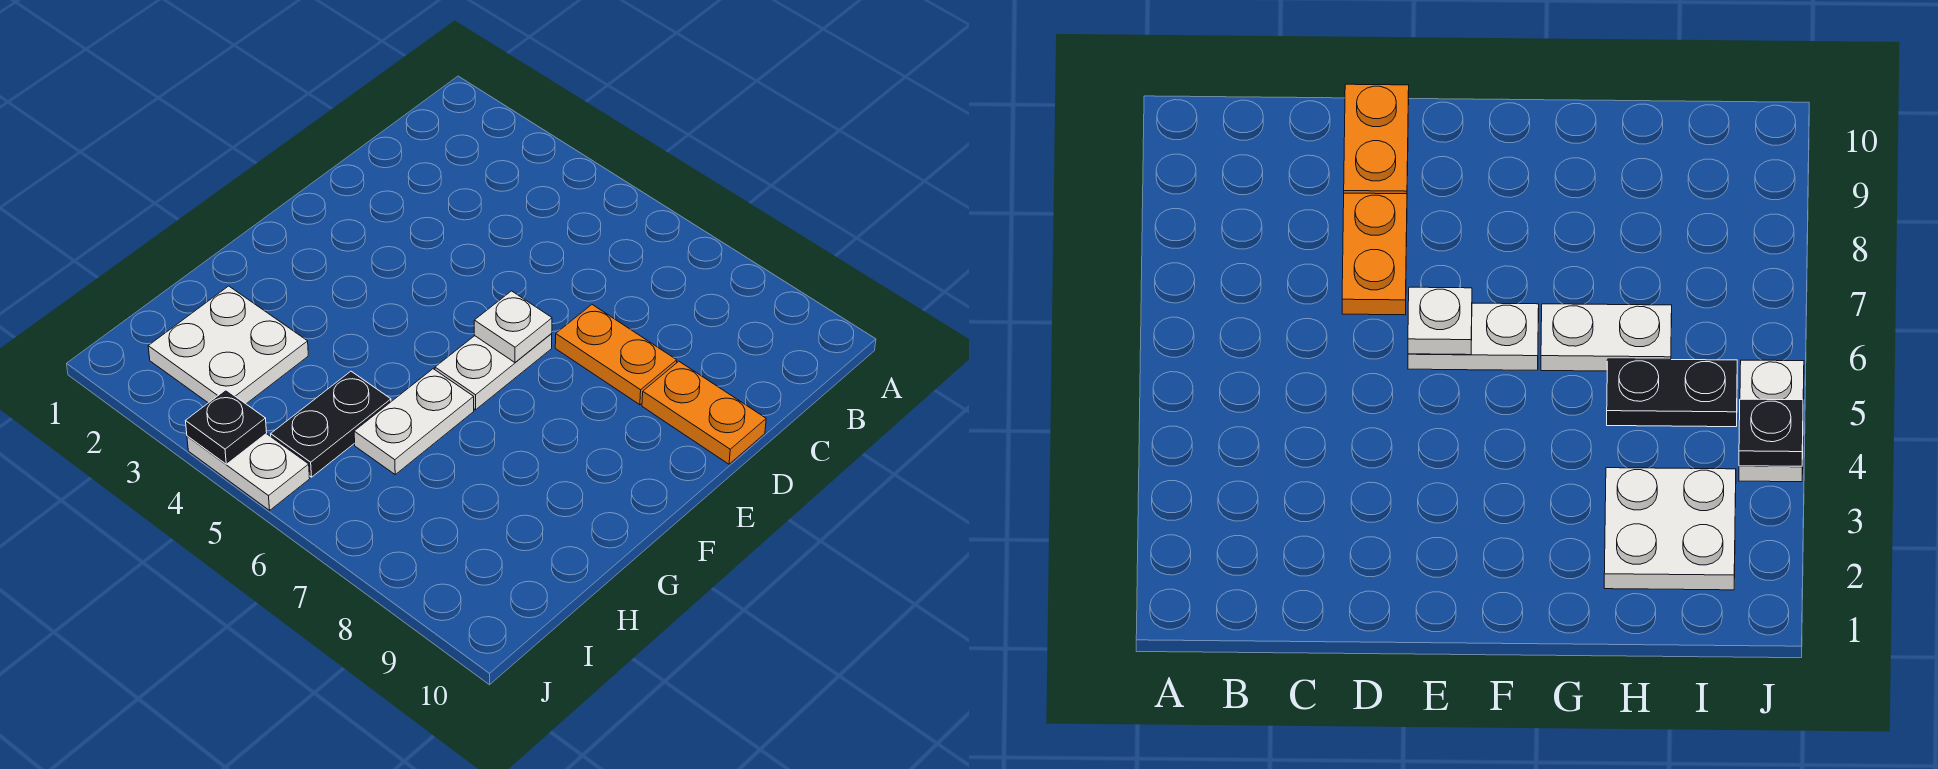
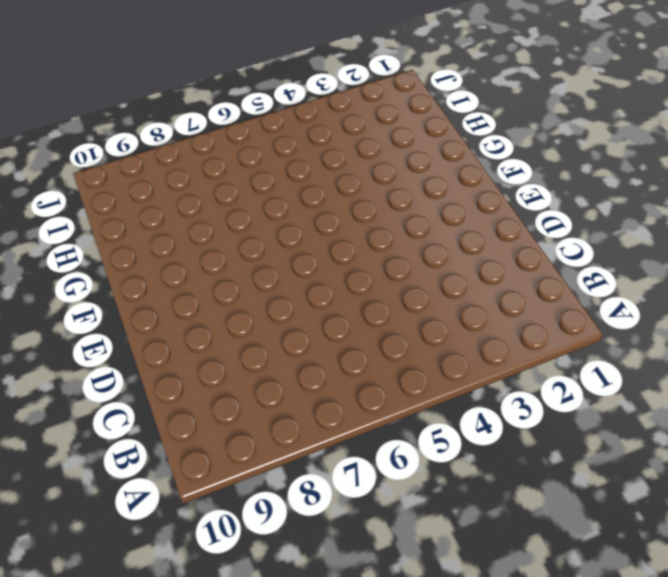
none -> orange 1x2 plate [555,305,677,405]
none -> orange 1x2 plate [642,361,766,464]

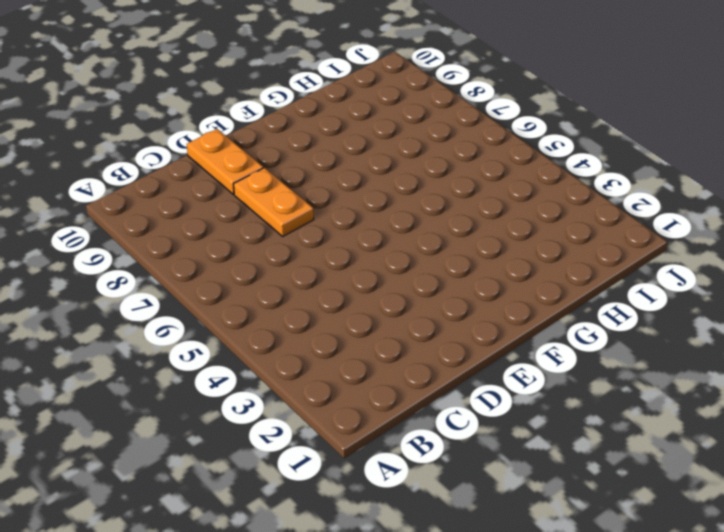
none -> white 1x2 plate [435,333,552,410]
none -> white 1x2 plate [354,369,474,474]

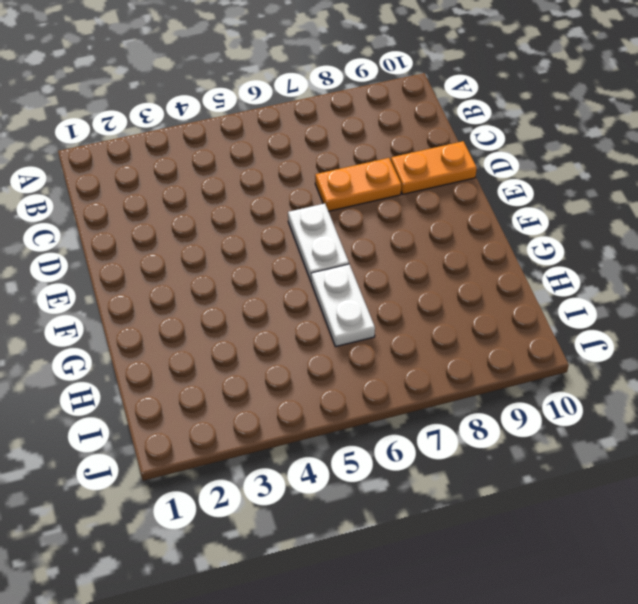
none -> white 2x2 plate [148,286,308,404]
none -> black 1x2 plate [271,371,391,477]

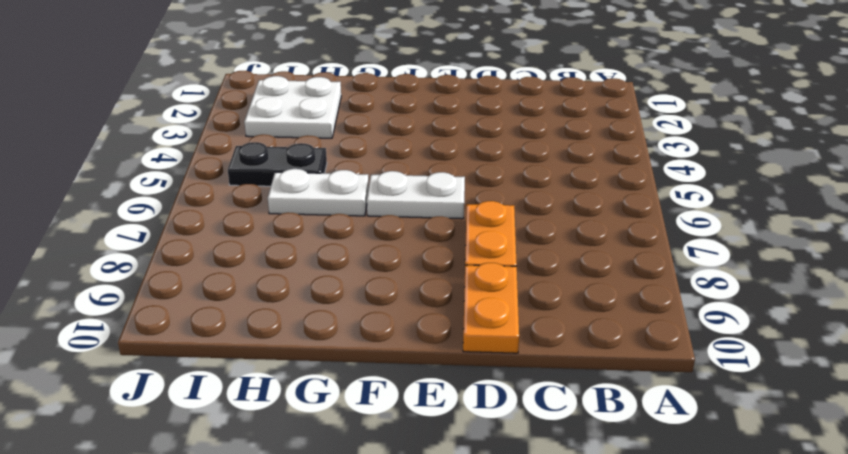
none -> white 1x2 plate [187,434,310,510]
none -> white 1x1 plate [474,291,552,362]

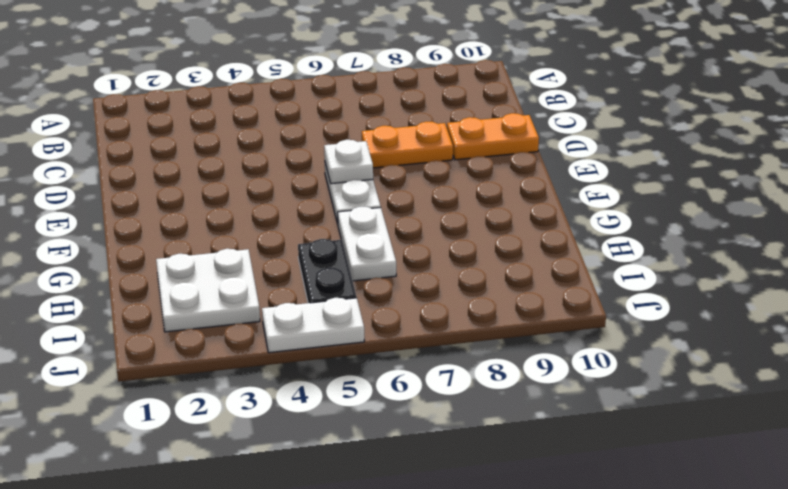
none -> black 1x1 plate [186,390,267,464]

